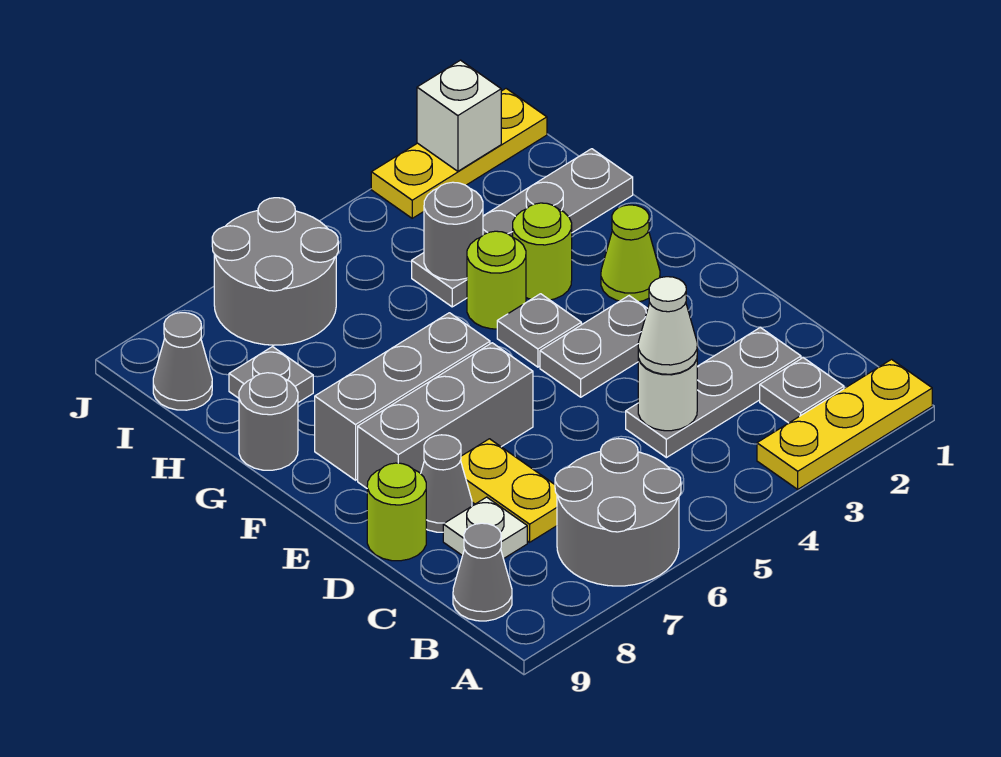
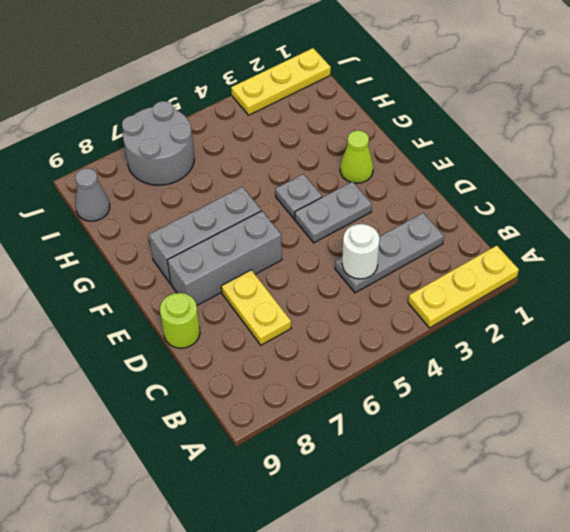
none -> grey 2x2 round brick [555,439,681,586]
none -> grey 1x1 plate [760,358,844,423]
none -> grey 1x1 cone [453,523,512,621]

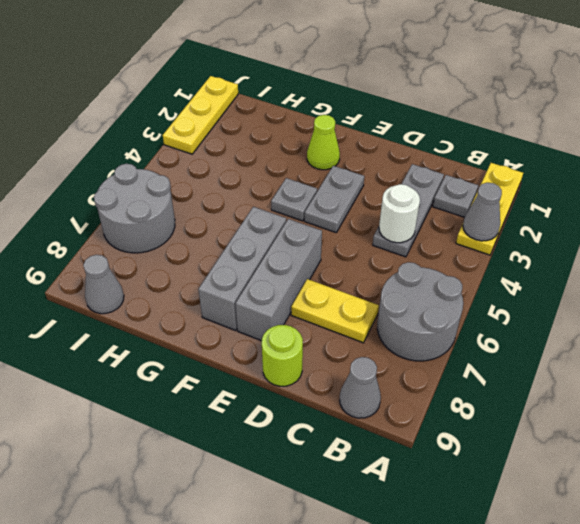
grey 1x1 cone [463,183,502,241] -> grey 1x1 cone moved to [421,435,472,532]
none -> white 1x1 plate [443,497,527,559]
none -> lime 1x1 round brick [513,203,572,300]
none -> lime 1x1 round brick [467,231,526,329]

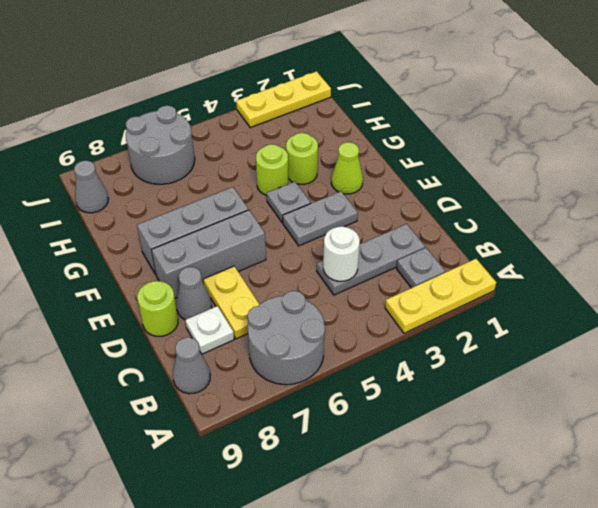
none -> grey 1x1 round brick [239,373,298,470]
none -> grey 1x4 plate [412,149,633,307]
none -> grey 1x1 plate [229,347,313,403]

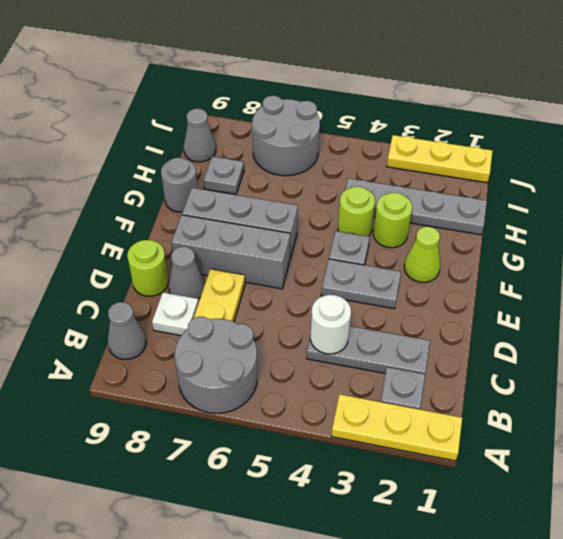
none -> grey 1x1 round brick [424,182,483,280]
none -> white 1x1 brick [417,60,501,171]
none -> white 1x1 cone [638,277,697,374]

